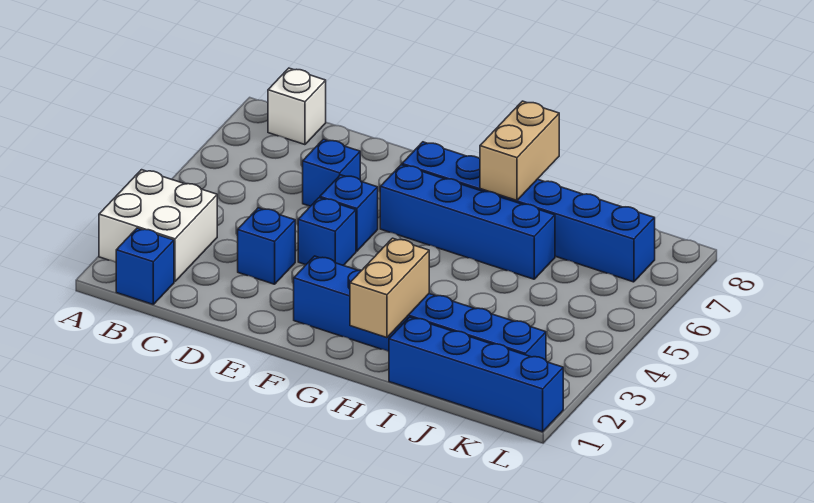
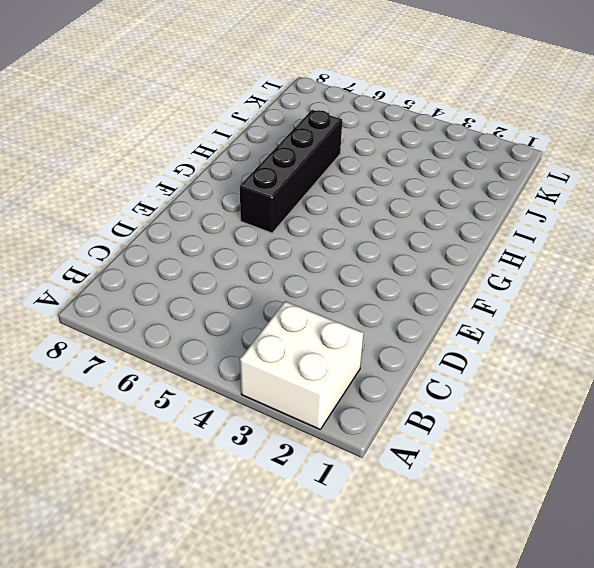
black 1x4 brick [240,110,342,233] -> blue 1x4 brick [380,165,555,279]
none -> blue 1x1 brick [116,228,174,304]
none -> white 1x1 brick [268,68,326,145]
none -> blue 1x1 brick [238,208,295,284]

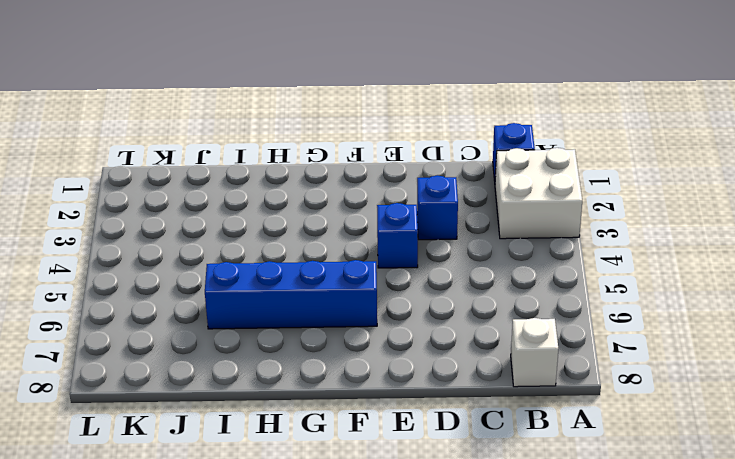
none -> blue 1x1 brick [303,139,360,206]
none -> blue 1x1 brick [320,175,378,251]
none -> blue 1x6 brick [294,256,546,360]

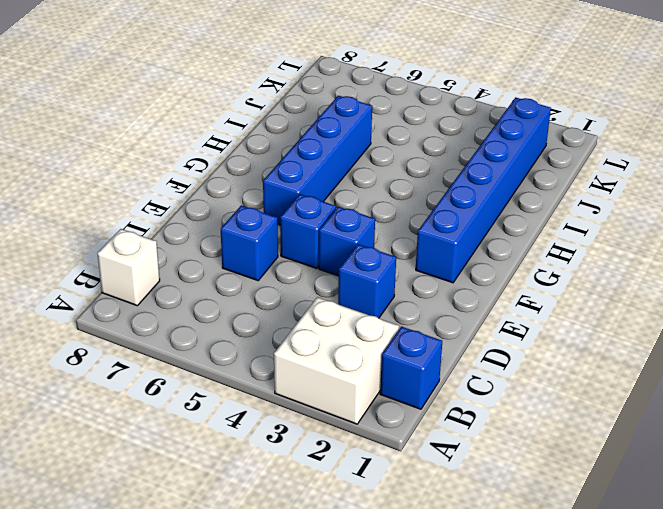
none -> blue 1x6 brick [402,142,655,282]
none -> blue 1x4 brick [389,317,563,432]
none -> tan 1x2 brick [350,238,429,338]

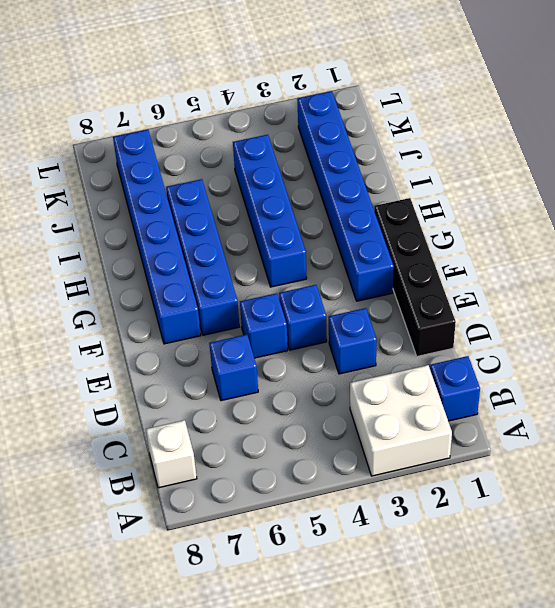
black 1x4 brick [374,198,456,356] -> none
blue 1x4 brick [233,135,307,287] -> blue 1x4 brick moved to [389,317,563,432]
none -> tan 1x2 brick [350,238,429,338]
none -> tan 1x2 brick [480,101,559,200]

